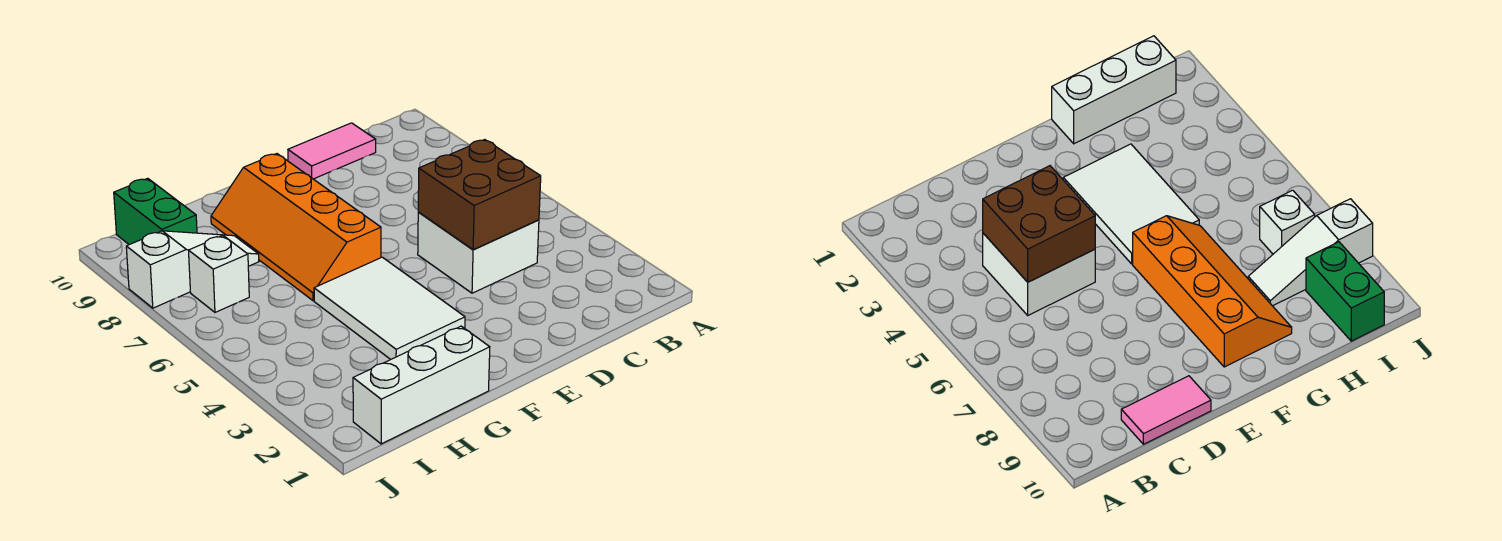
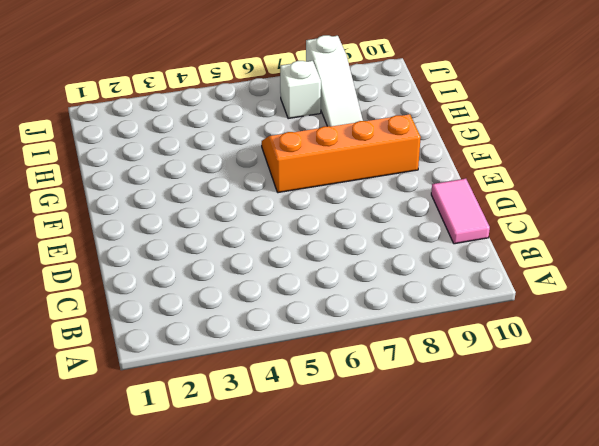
none -> white 2x2 brick [418,212,539,293]
none -> white 2x3 tile [314,257,465,360]

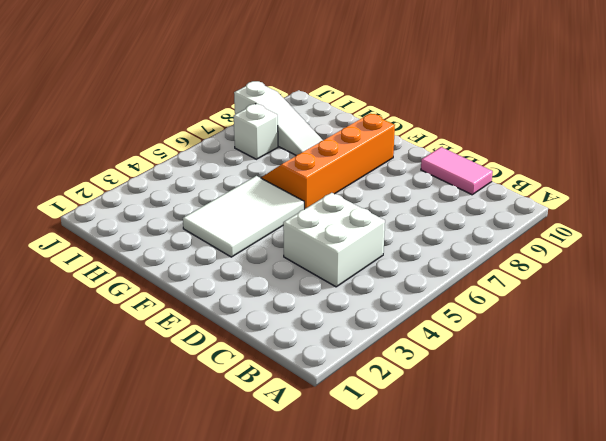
none -> white 1x3 brick [353,326,490,444]
none -> green 1x2 brick [114,178,197,245]

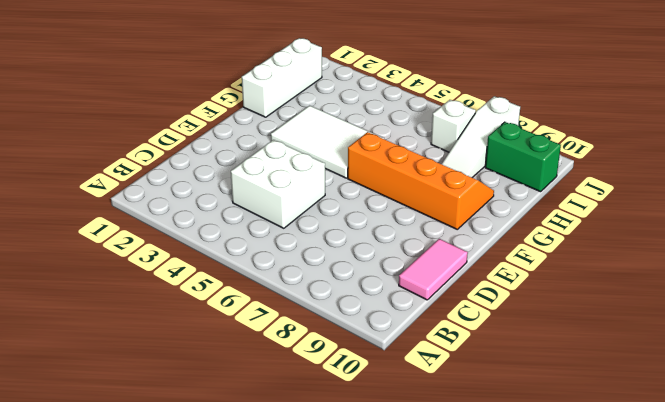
none -> brown 2x2 brick [418,140,541,250]

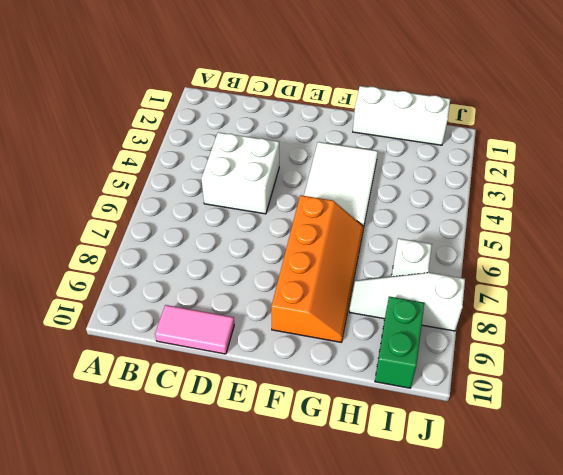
none -> brown 2x2 brick [418,140,541,250]

